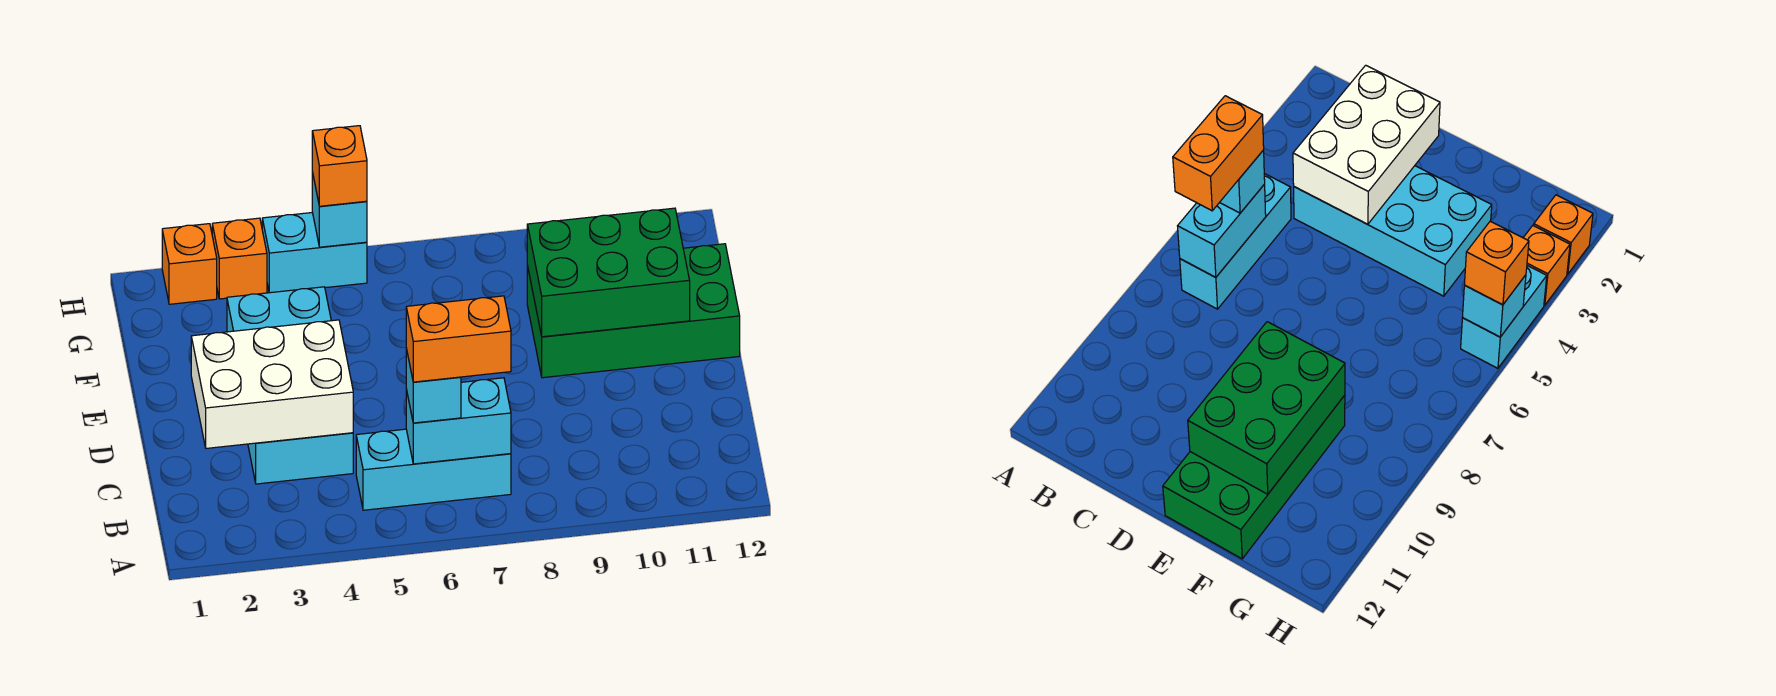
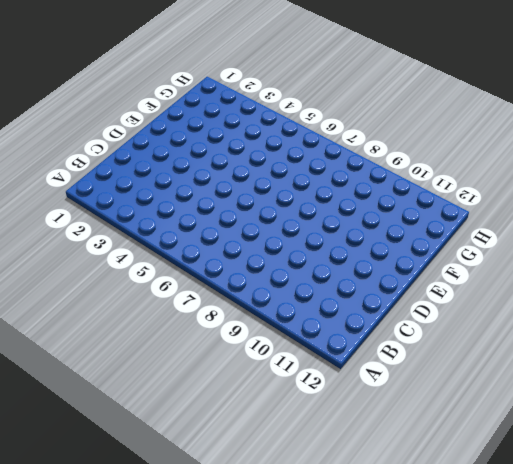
none -> cyan 1x3 brick [356,429,511,510]
none -> cyan 2x4 brick [227,287,353,484]
none -> green 2x4 brick [527,244,740,378]

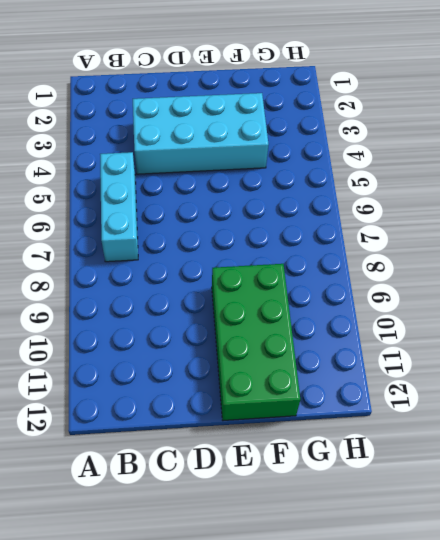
none -> orange 1x1 brick [162,224,217,304]
none -> orange 1x1 brick [212,218,267,299]
none -> cyan 1x2 brick [262,212,367,293]

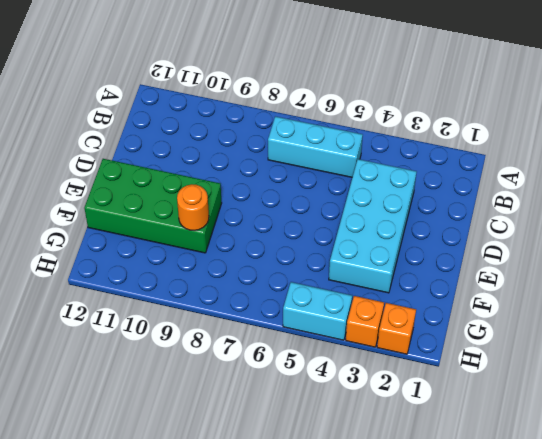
orange 1x1 round brick [177,184,209,231] -> green 2x3 brick [527,208,690,337]
none -> cyan 1x2 brick [406,378,511,464]
none -> white 2x3 brick [191,320,353,448]
none -> cyan 1x1 brick [312,172,367,247]

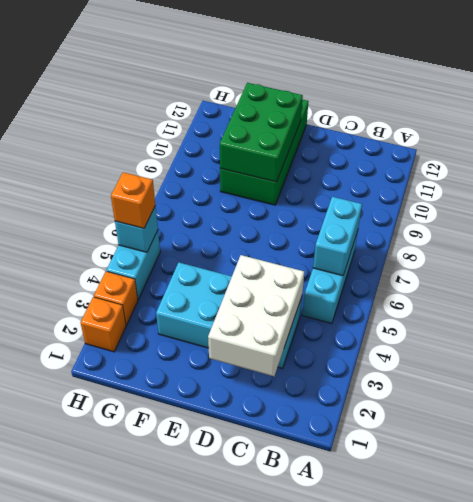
none -> cyan 1x1 brick [406,349,461,423]
none -> orange 1x2 brick [406,296,511,382]

